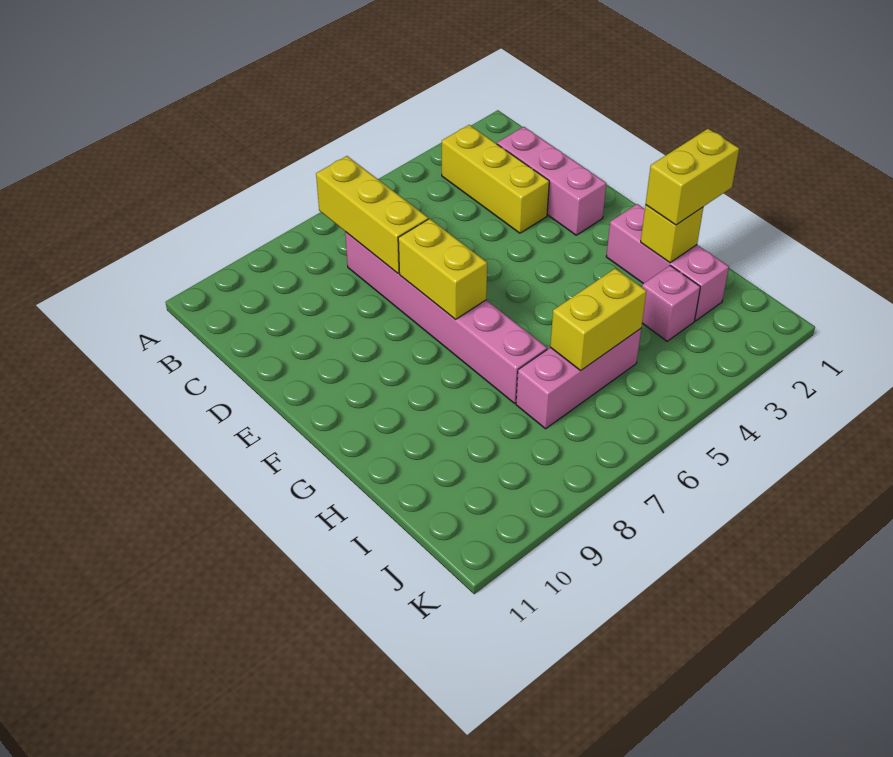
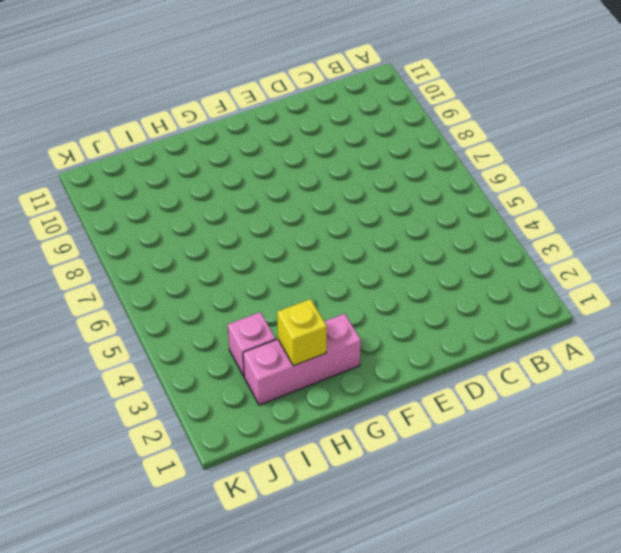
none -> yellow 1x3 brick [442,125,549,233]
none -> pink 1x3 brick [497,127,606,235]

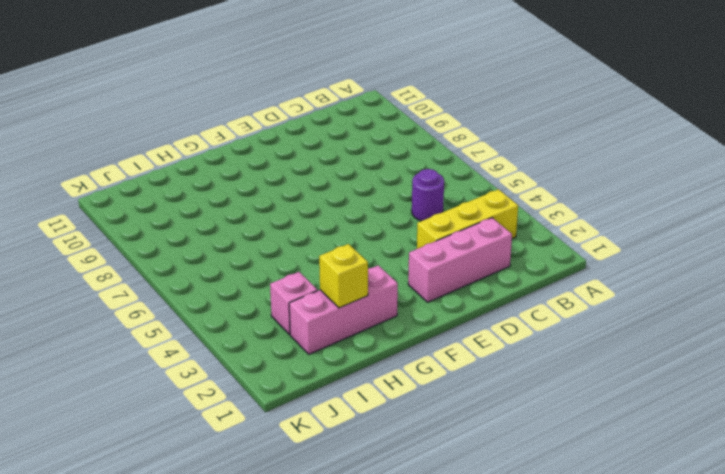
purple 1x1 round brick [412,169,444,221] -> none
none -> pink 1x6 brick [345,232,547,403]
none -> pink 1x3 brick [516,329,641,429]

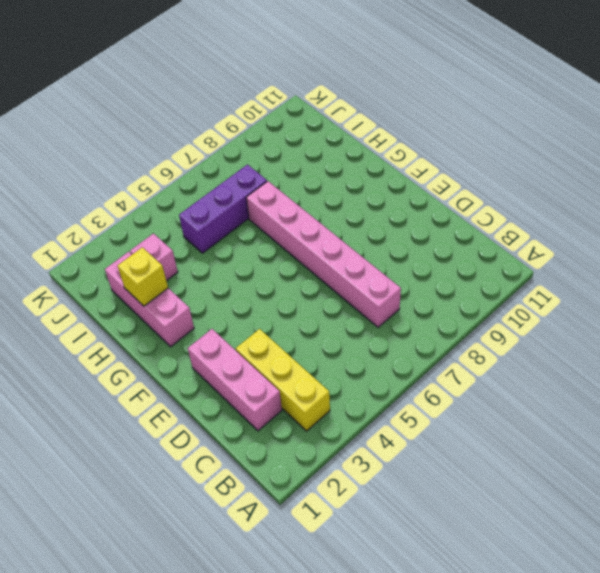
purple 1x3 brick [179,165,267,253] -> pink 1x3 brick [516,329,641,429]
none -> yellow 1x3 brick [316,156,428,273]
none -> yellow 1x2 brick [398,219,487,319]

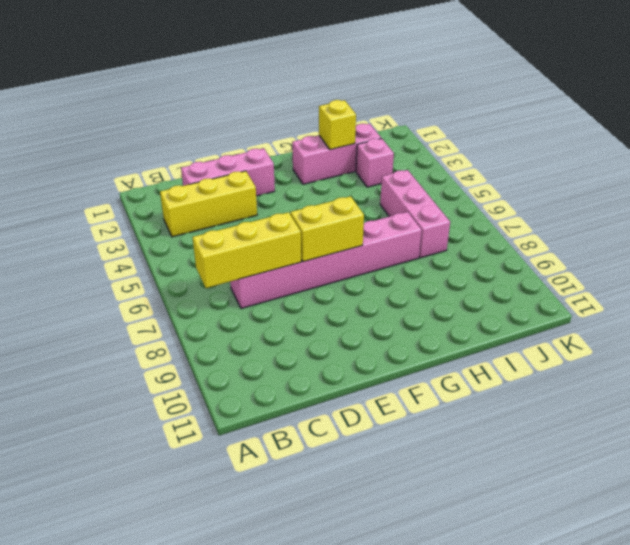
none -> yellow 1x2 brick [550,268,647,370]
none -> yellow 1x2 brick [646,129,739,225]

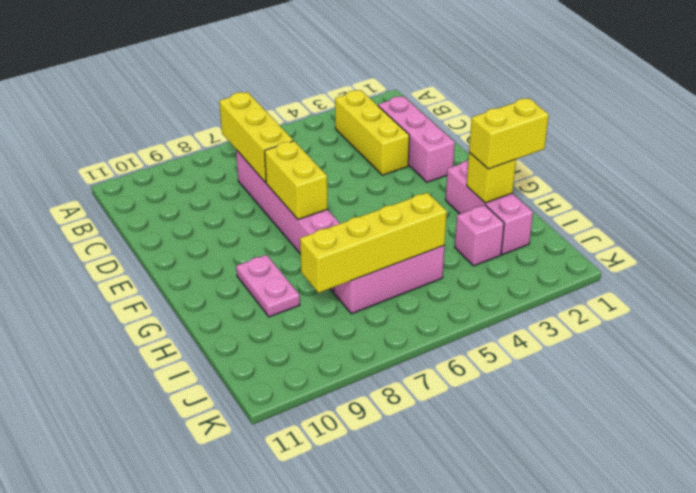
pink 1x2 plate [236,255,300,317] -> none
yellow 1x4 brick [300,193,447,293] -> yellow 1x2 brick [550,268,647,370]

